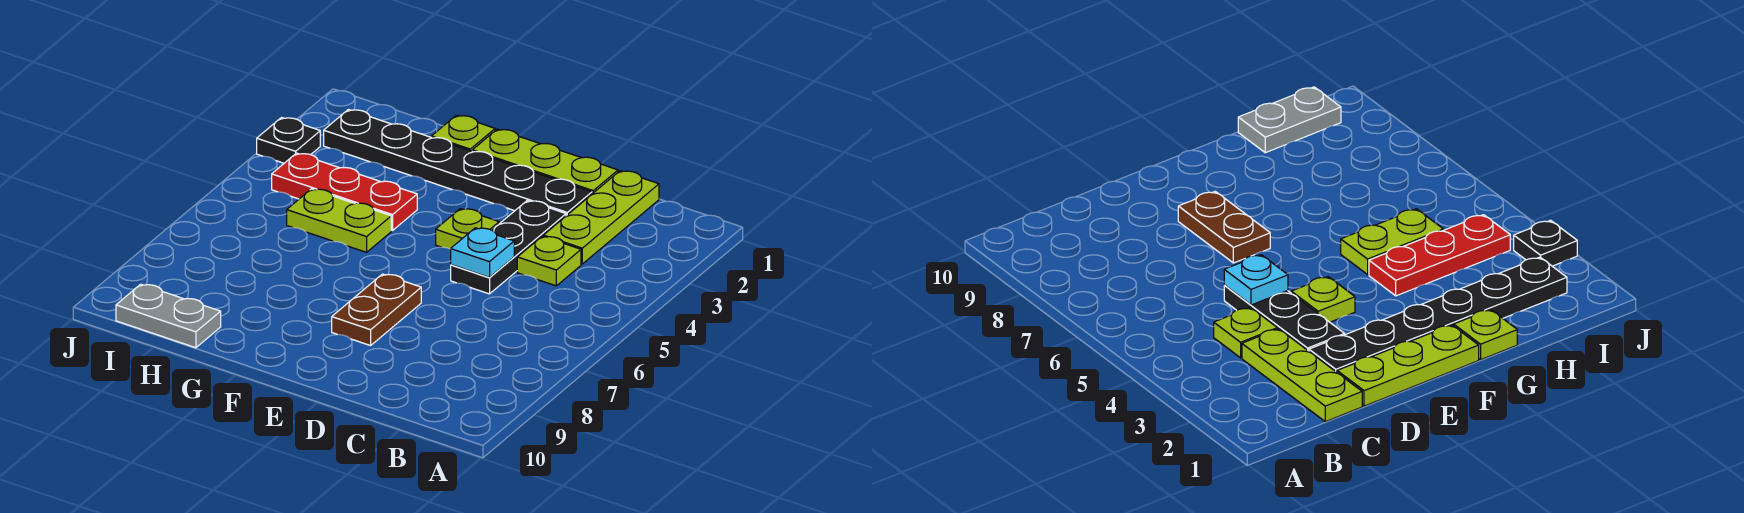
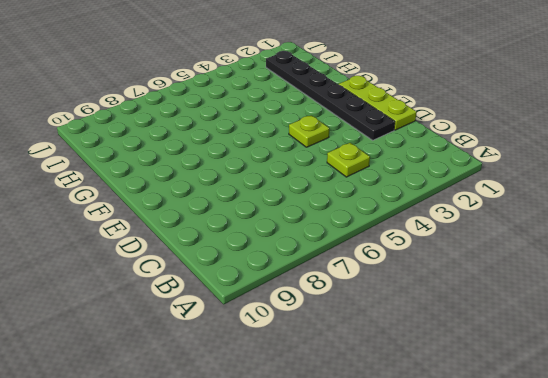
none -> lime 1x3 plate [543,171,659,264]
none -> black 1x3 plate [451,201,566,294]
none -> brown 1x2 plate [332,274,421,346]

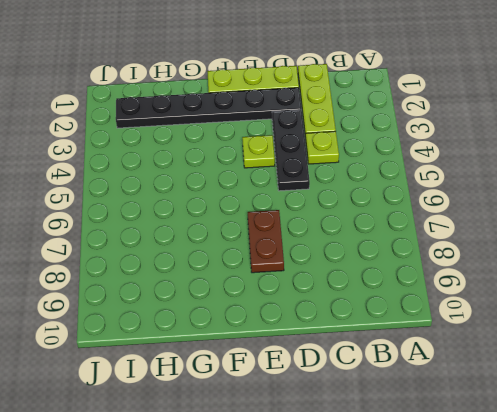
none -> lime 1x1 plate [431,115,495,151]
none -> red 1x3 plate [272,153,417,231]
none -> lime 1x2 plate [287,189,391,252]

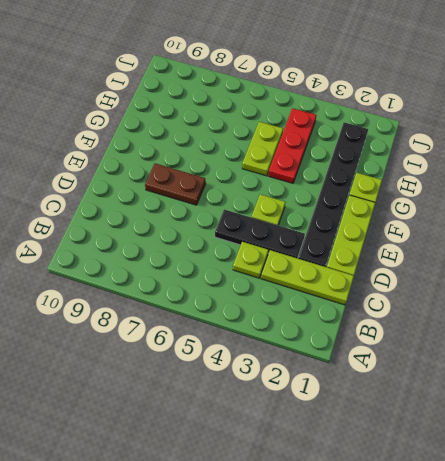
none -> grey 1x2 plate [116,284,221,348]
none -> black 1x1 plate [257,118,320,163]
none -> cyan 1x1 plate [451,228,514,278]

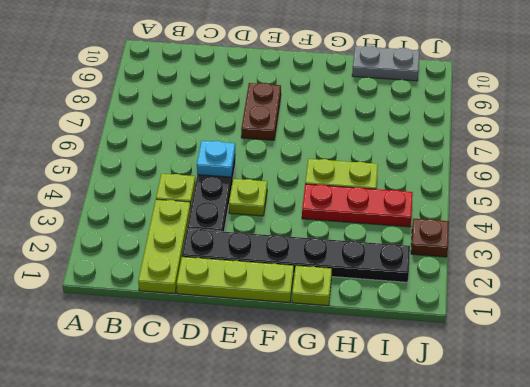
brown 1x1 plate [411,219,449,257] -> black 1x1 plate [257,118,320,163]

